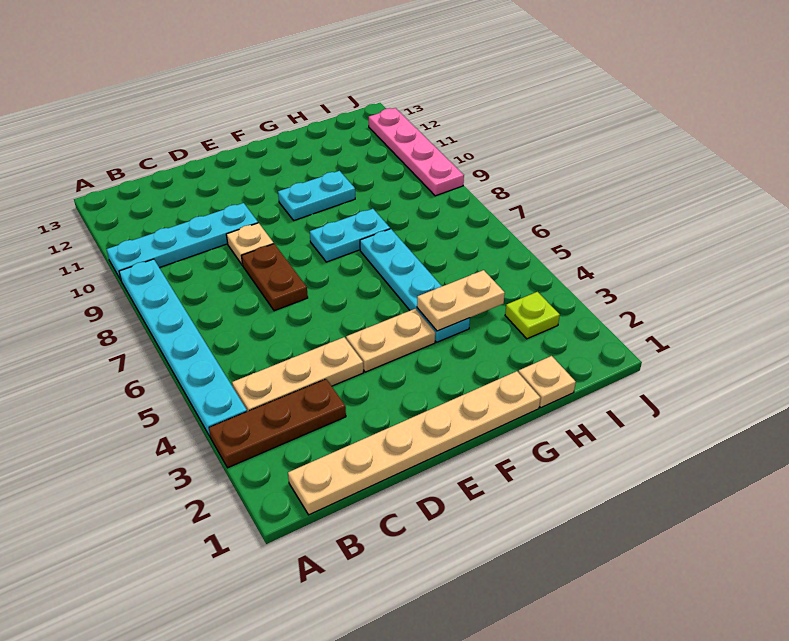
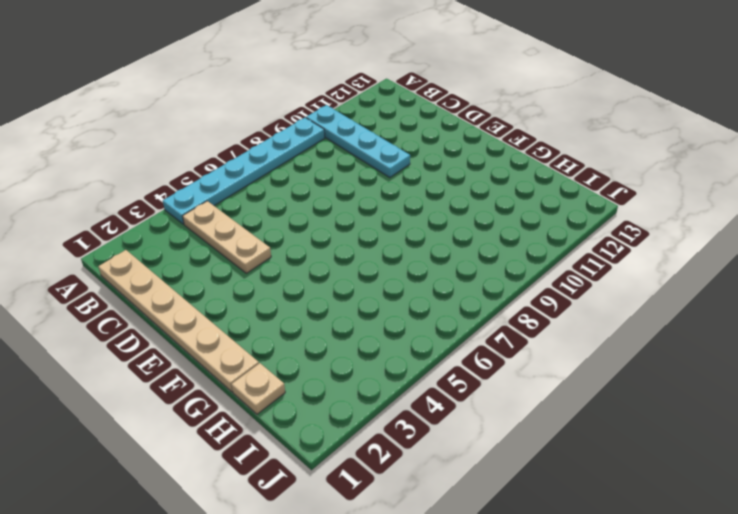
none -> brown 1x3 plate [209,379,346,468]
none -> brown 1x2 plate [241,244,308,311]
none -> tan 1x1 plate [226,223,274,265]

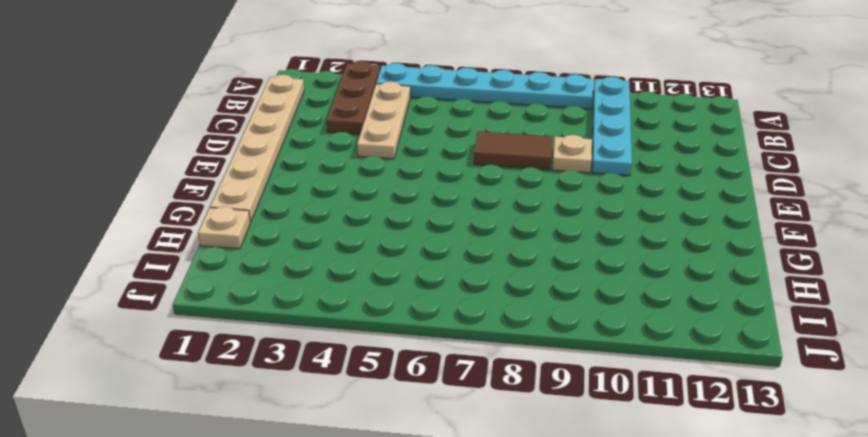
brown 1x2 tile [474,131,553,170] -> brown 1x2 plate [241,244,308,311]
none -> tan 1x2 plate [346,309,435,372]
none -> cyan 1x2 plate [310,209,390,262]
none -> cyan 1x2 plate [278,171,355,220]

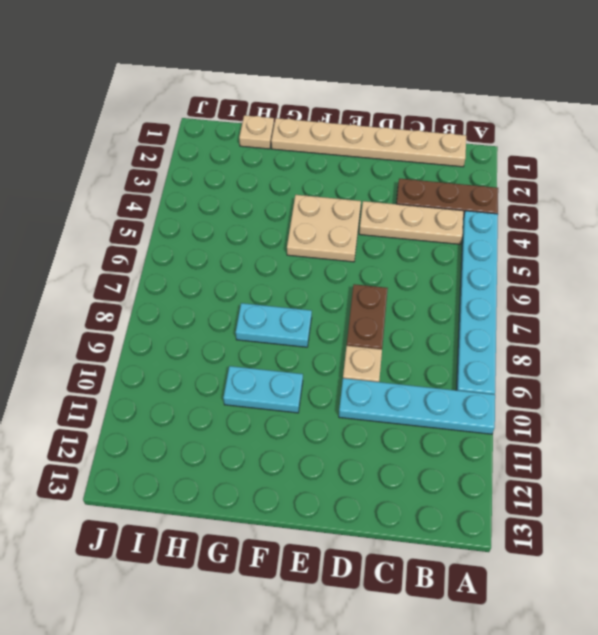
tan 2x2 plate [287,195,361,262] -> tan 1x2 plate [346,309,435,372]
none -> cyan 1x4 plate [360,229,470,342]
none -> lime 1x1 plate [505,292,560,339]
none -> pink 1x4 plate [369,108,464,196]

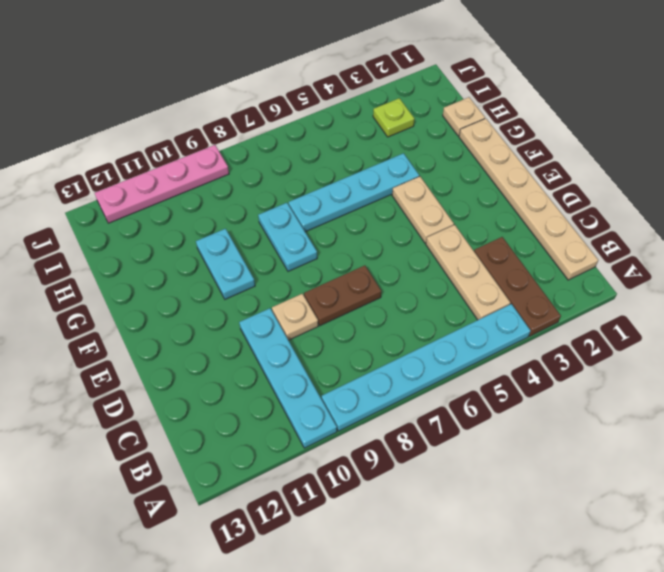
none -> tan 1x2 plate [417,270,505,331]

